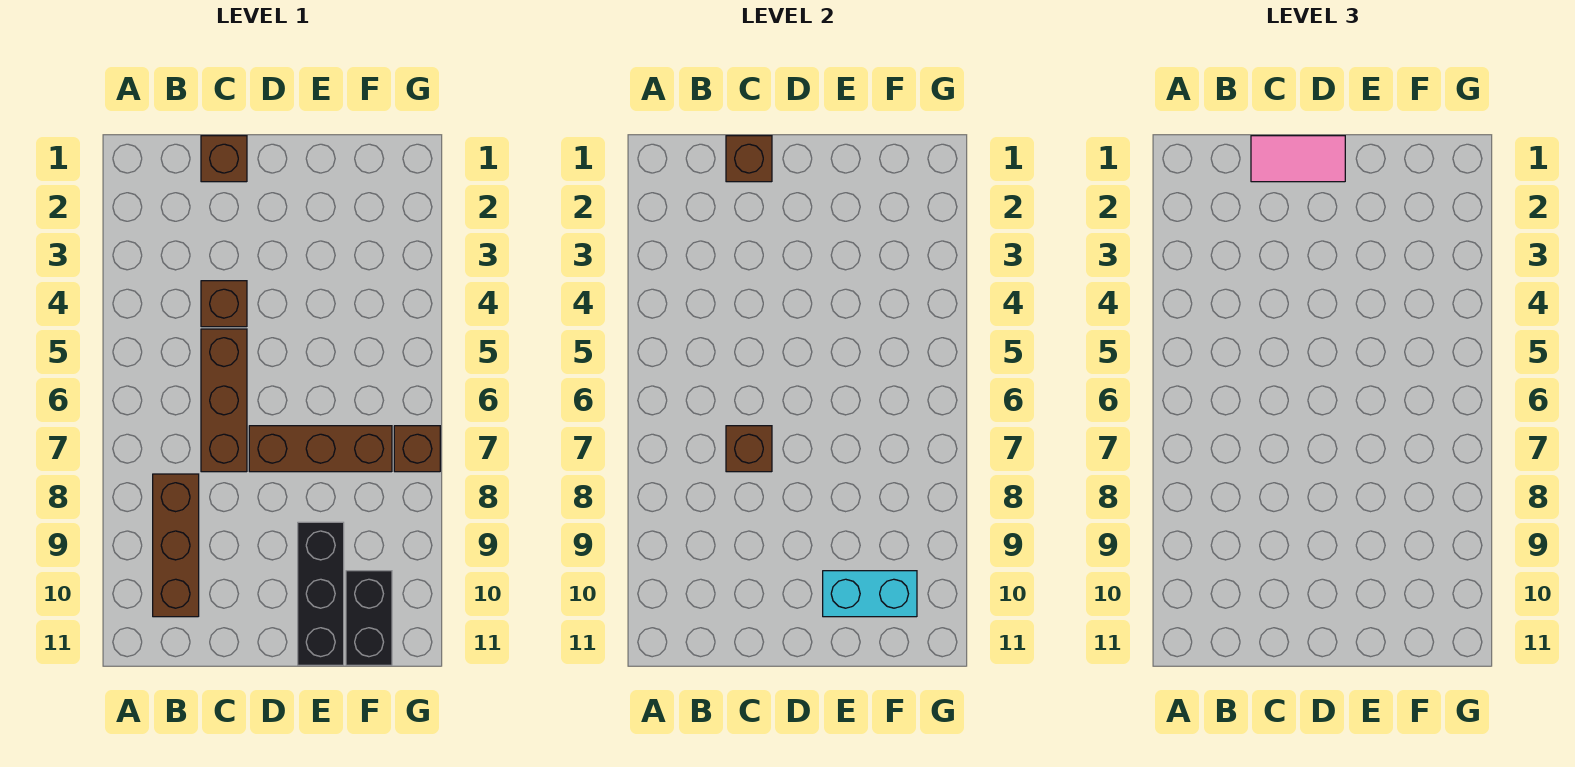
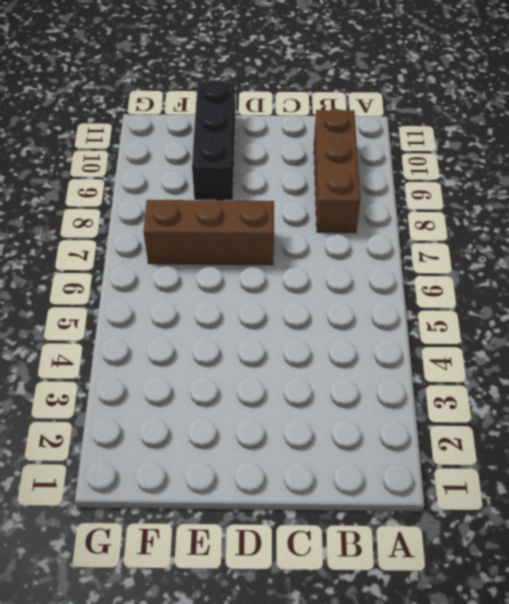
none -> brown 1x1 brick [201,136,247,182]
none -> brown 1x1 brick [201,281,247,327]
none -> brown 1x3 brick [201,329,247,472]

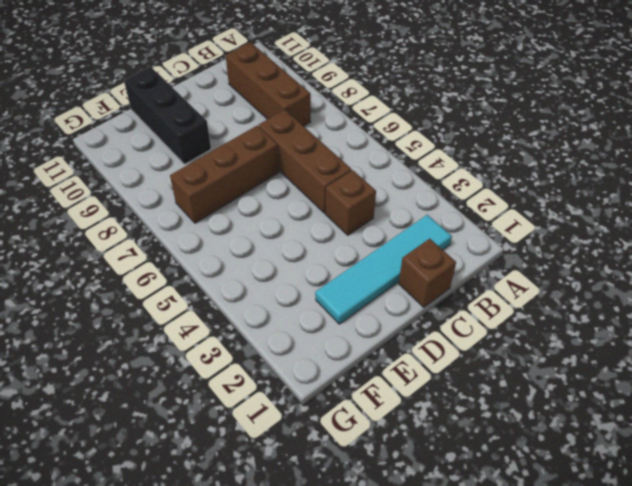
cyan 1x4 tile [315,215,452,324] -> none
none -> black 1x2 brick [346,571,392,665]
none -> brown 1x1 brick [394,426,440,472]
none -> brown 1x1 brick [726,136,772,182]

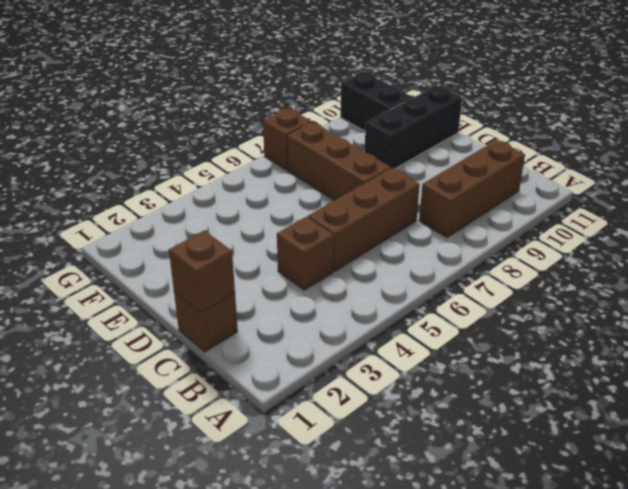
black 1x2 brick [340,72,413,131] -> black 1x2 brick turned to [346,571,392,665]
none -> brown 1x1 brick [726,426,772,472]
none -> cyan 1x2 brick [823,571,917,617]
none -> pink 1x2 tile [1251,136,1345,182]

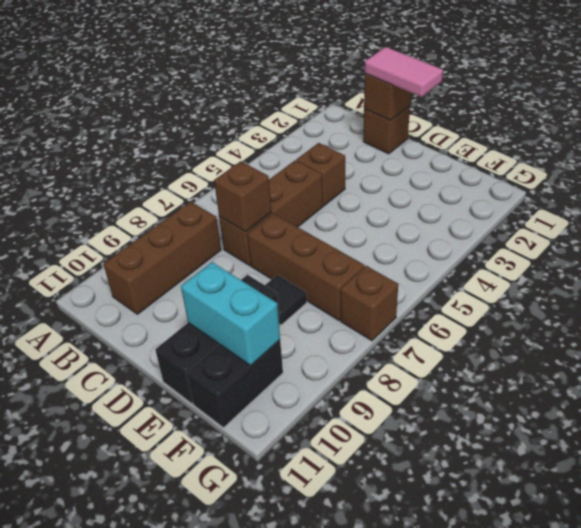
black 1x1 tile [265,275,307,325] -> none

